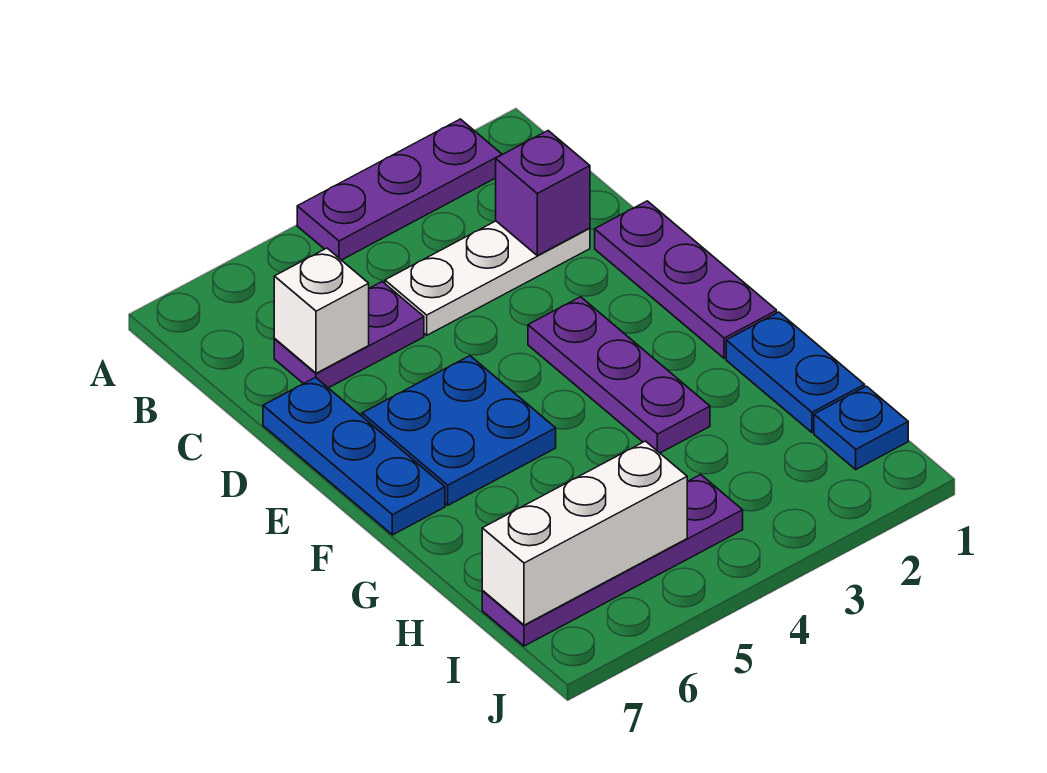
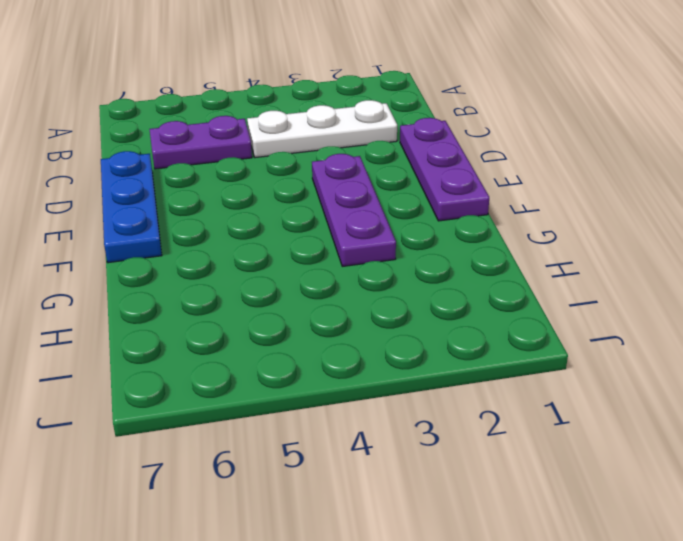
none -> purple 1x3 plate [297,119,502,260]
none -> blue 2x2 plate [362,356,556,505]
none -> blue 1x2 plate [726,312,865,432]

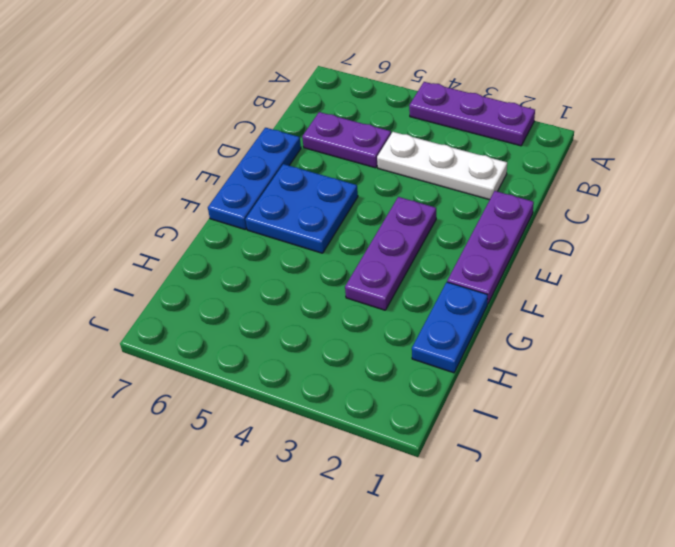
none -> blue 1x1 plate [814,386,908,469]
none -> purple 1x4 plate [482,475,743,646]
none -> purple 1x1 brick [496,131,590,256]

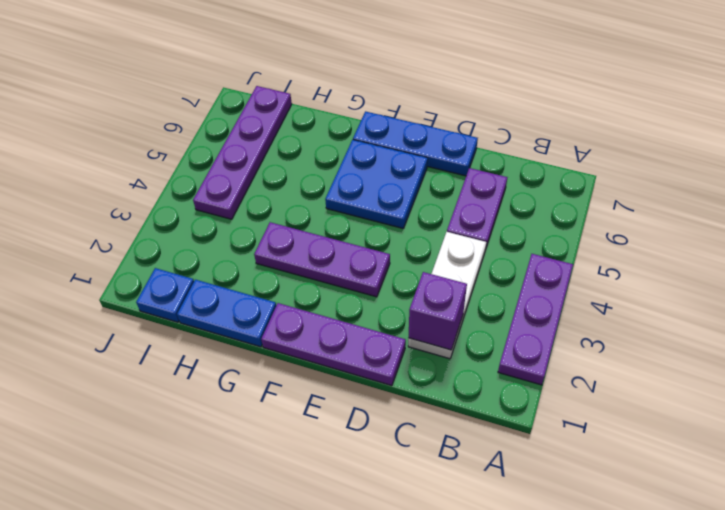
none -> white 1x1 brick [274,248,369,373]
none -> white 1x3 brick [482,441,687,625]

